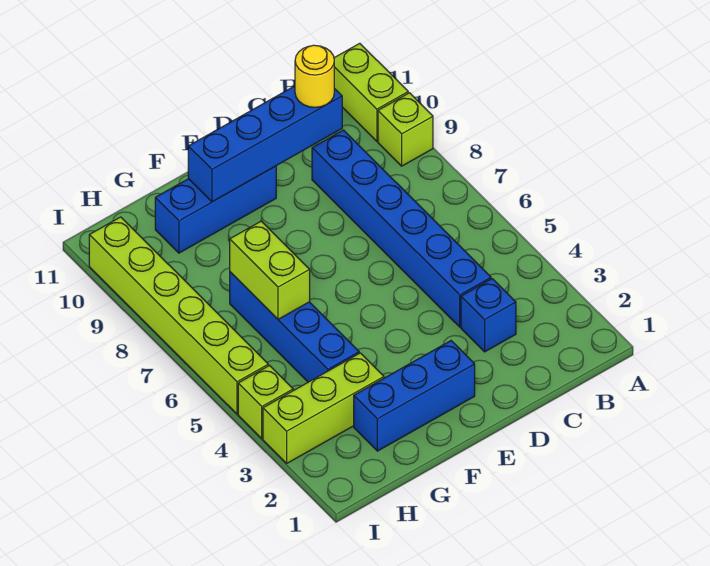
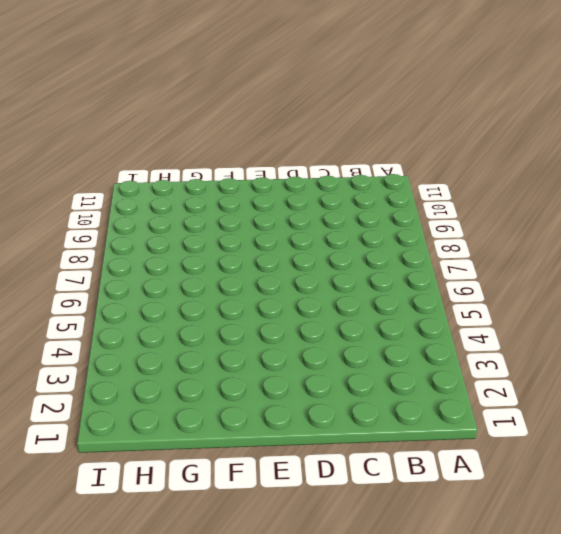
none -> lime 1x1 brick [378,93,433,166]
none -> lime 1x2 brick [334,43,408,141]
none -> blue 1x1 brick [461,279,516,352]

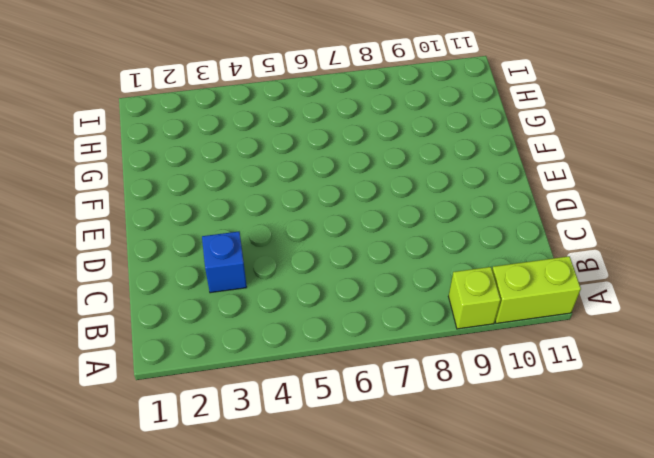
none -> blue 1x6 brick [312,130,491,327]
none -> blue 1x3 brick [354,341,475,451]
none -> blue 1x3 brick [155,166,276,253]

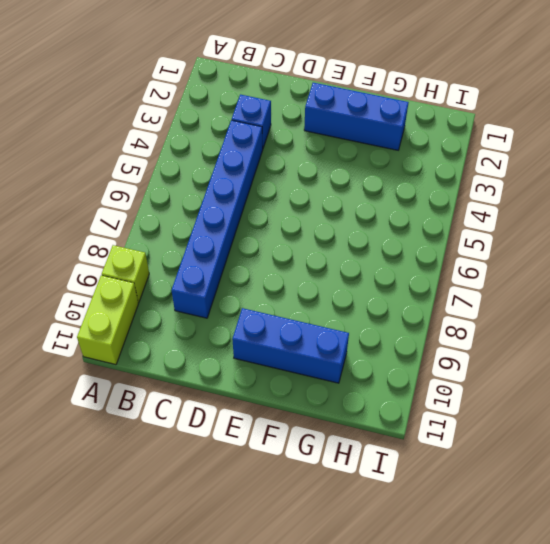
none -> lime 1x3 brick [263,353,384,463]
none -> blue 1x4 brick [230,272,359,382]
none -> lime 1x1 brick [238,366,293,439]

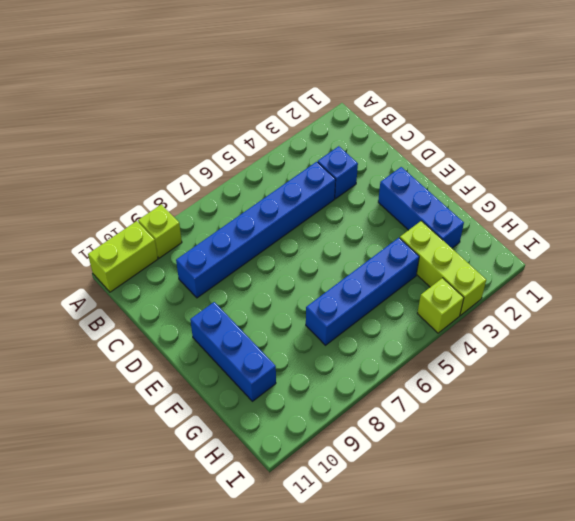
none -> lime 1x6 brick [89,217,268,414]
none -> blue 1x4 brick [188,86,342,202]
none -> lime 1x2 brick [230,221,310,319]

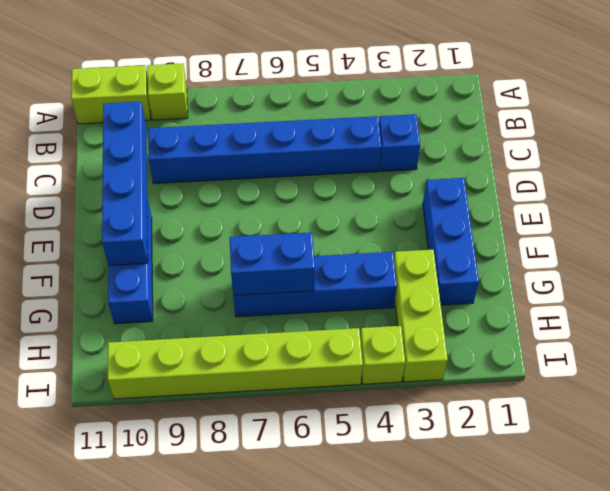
blue 1x2 brick [230,232,315,295] -> lime 1x2 brick [230,221,310,319]
none -> yellow 1x1 round brick [295,45,334,107]

